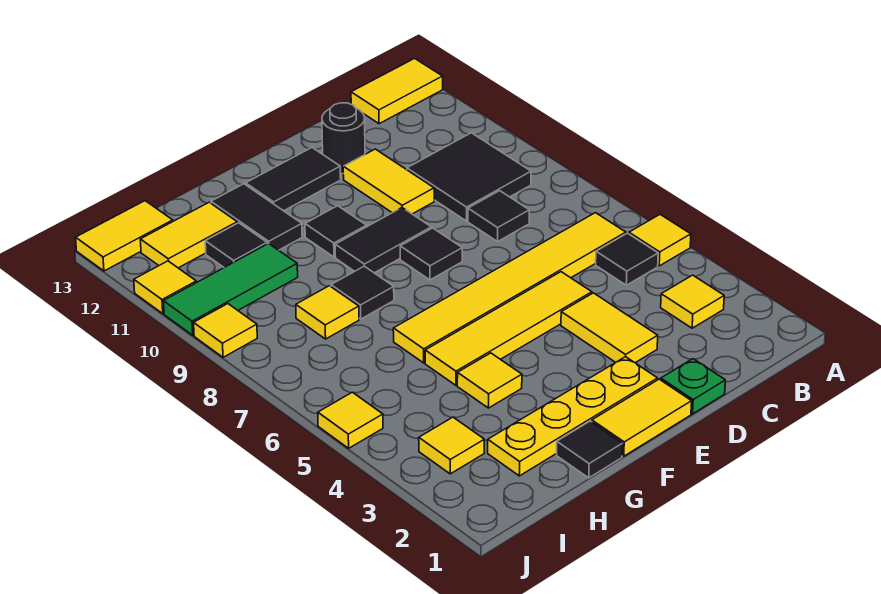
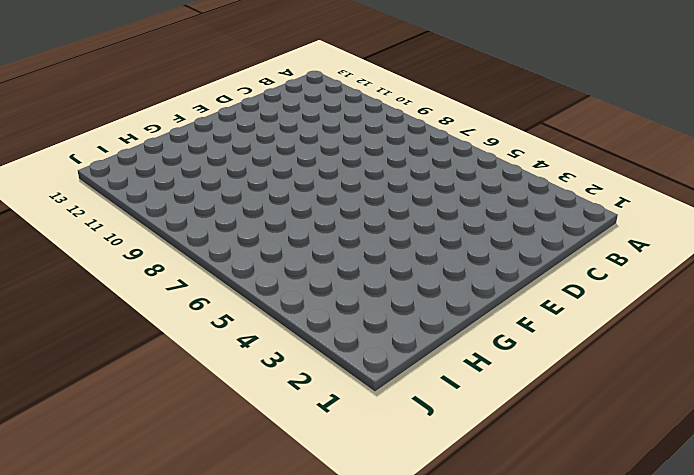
none -> yellow 1x1 tile [629,215,691,266]
none -> yellow 1x2 tile [351,58,443,124]
none -> yellow 1x1 tile [661,275,724,328]
none -> black 1x1 tile [596,233,658,285]

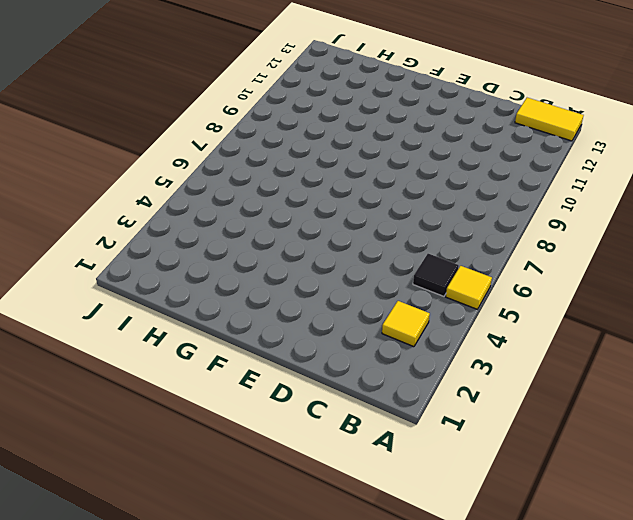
none -> yellow 1x6 tile [393,213,626,363]
none -> black 2x2 tile [407,133,531,221]
none -> black 1x1 tile [468,191,529,242]
none -> green 1x1 plate [661,359,725,414]

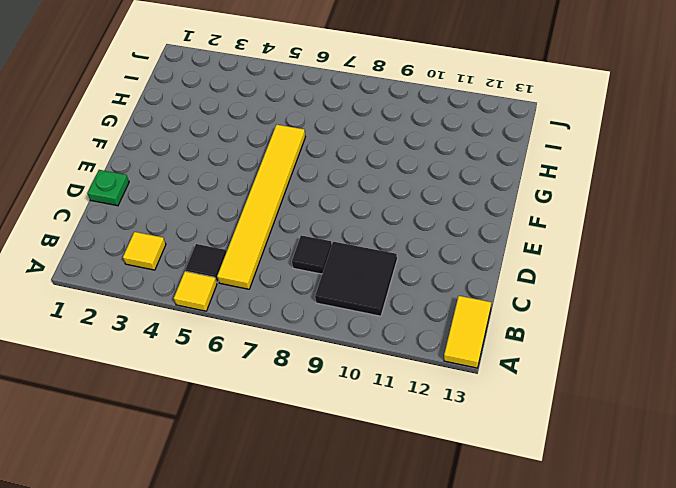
none -> yellow 1x2 tile [561,293,658,363]
none -> yellow 1x4 tile [425,272,592,385]
none -> yellow 1x2 tile [343,149,434,214]
none -> black 1x1 round brick [322,103,365,174]

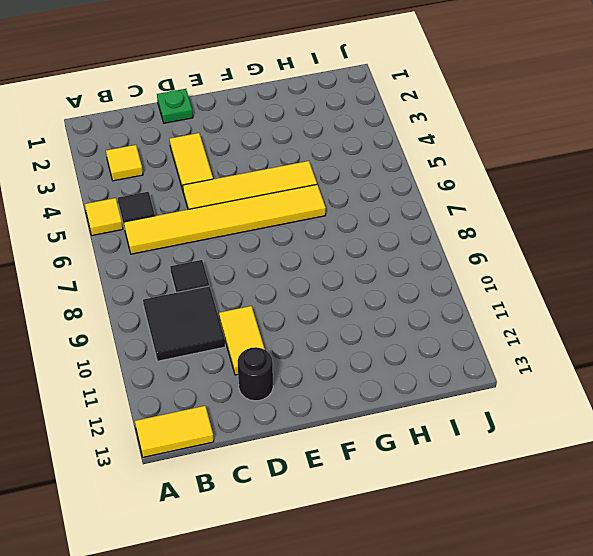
none -> yellow 1x2 tile [592,379,692,456]
none -> yellow 1x4 plate [488,357,658,476]
none -> black 1x1 tile [400,228,462,280]
none -> black 1x2 tile [335,208,431,273]

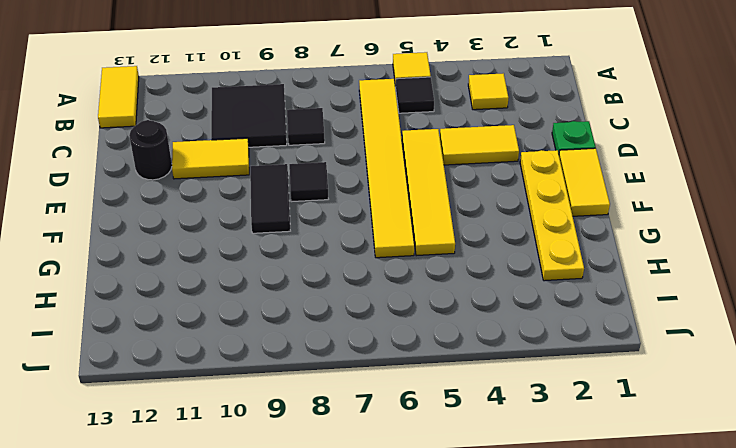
none -> black 1x2 tile [246,148,341,211]
none -> black 1x1 tile [305,206,367,257]
none -> black 1x1 tile [557,421,623,478]
none -> yellow 1x1 tile [457,353,522,408]

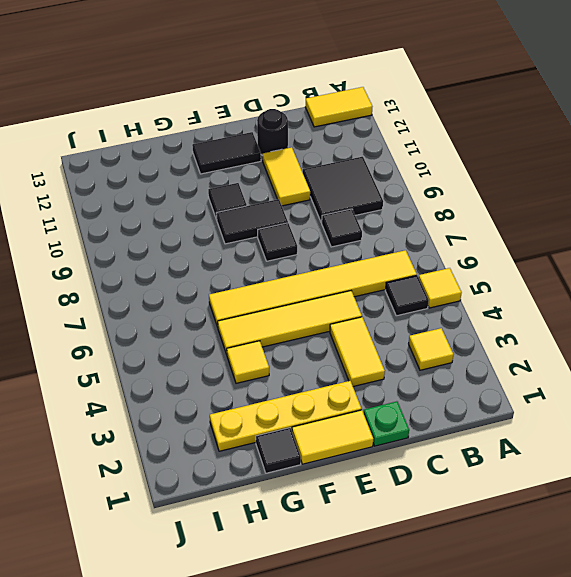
none -> black 1x1 tile [331,266,394,319]
none -> black 1x2 tile [211,184,302,250]
none -> yellow 1x1 tile [296,286,359,339]
none -> green 1x3 tile [164,244,298,335]

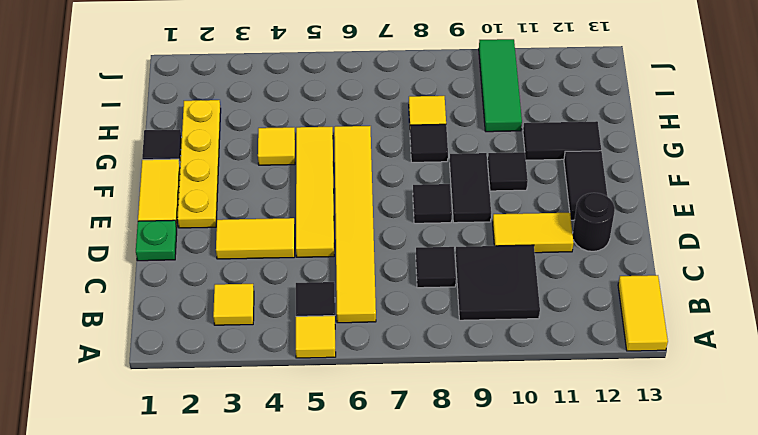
none -> black 1x1 tile [205,223,267,267]
none -> yellow 1x2 tile [140,202,237,268]
none -> yellow 1x1 tile [419,417,484,474]
none -> yellow 1x2 tile [76,201,173,271]

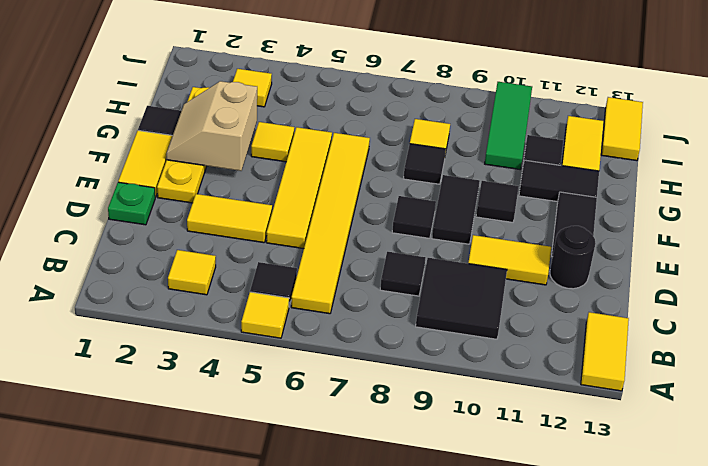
tan 2x2 slope [166,81,257,171] -> none
none -> yellow 1x1 tile [318,392,383,448]
none -> yellow 1x1 tile [194,304,257,357]
none -> yellow 1x1 tile [134,261,196,313]

